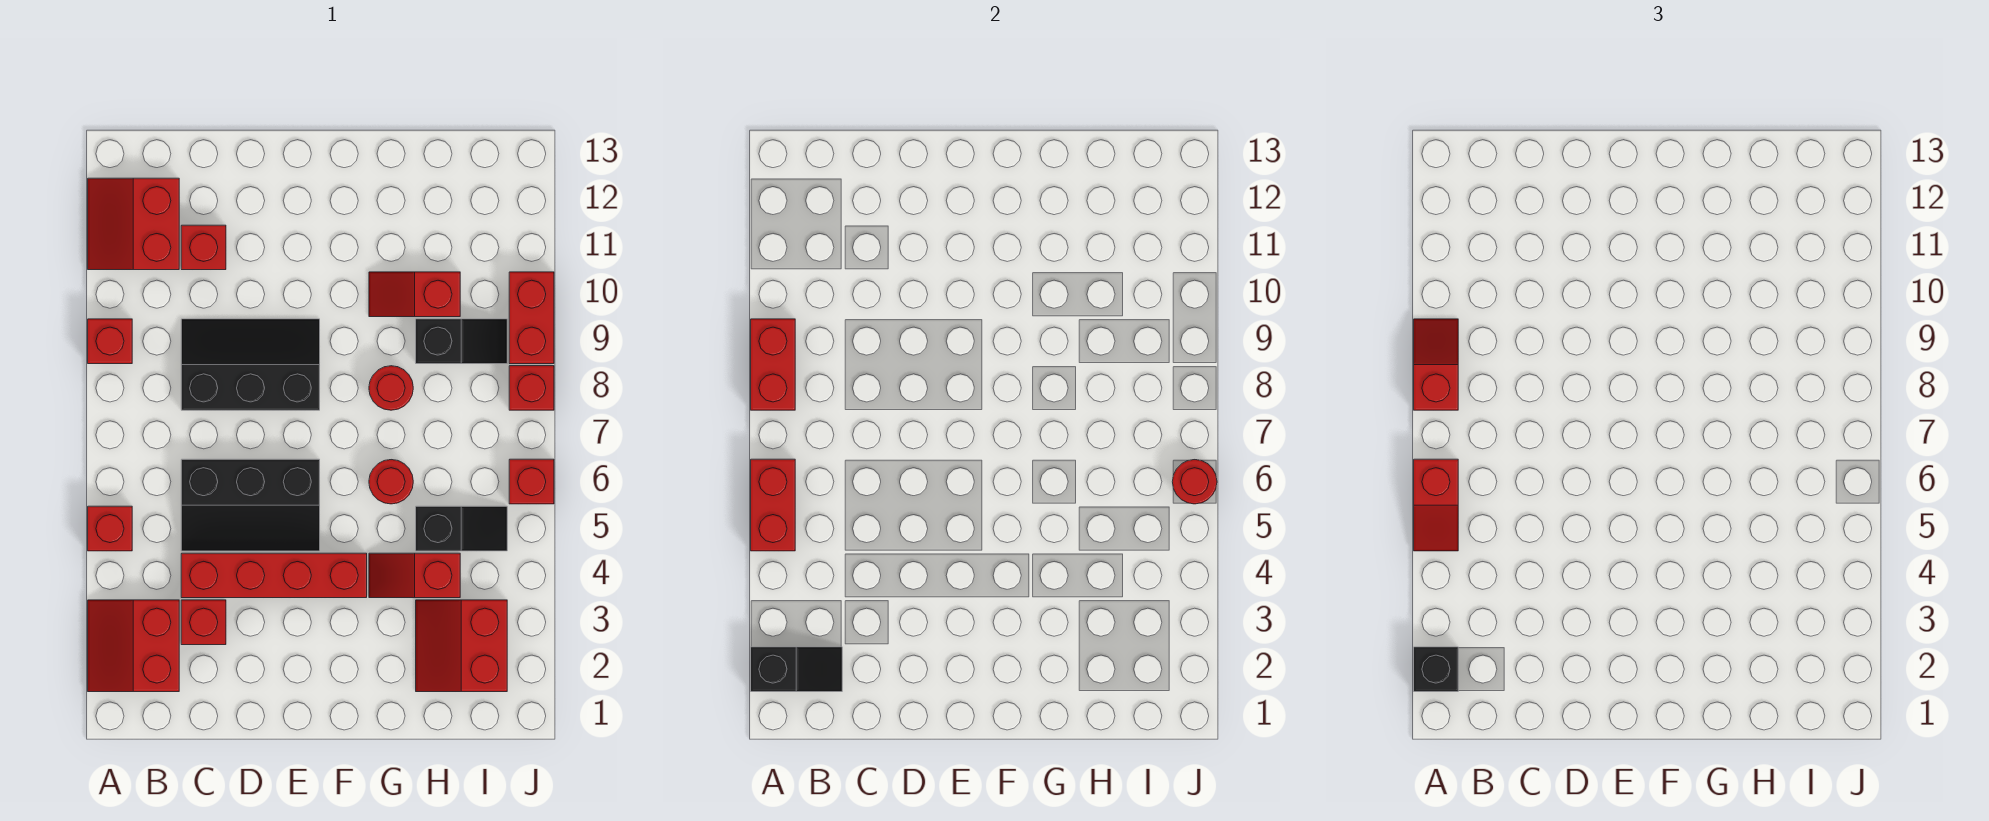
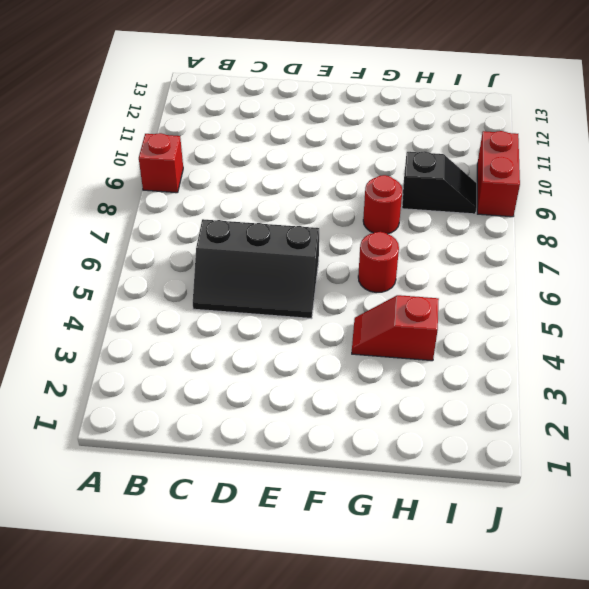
none -> red 2x2 slope [88,600,179,692]
none -> red 1x1 brick [88,506,132,551]
none -> red 2x2 slope [88,178,179,270]

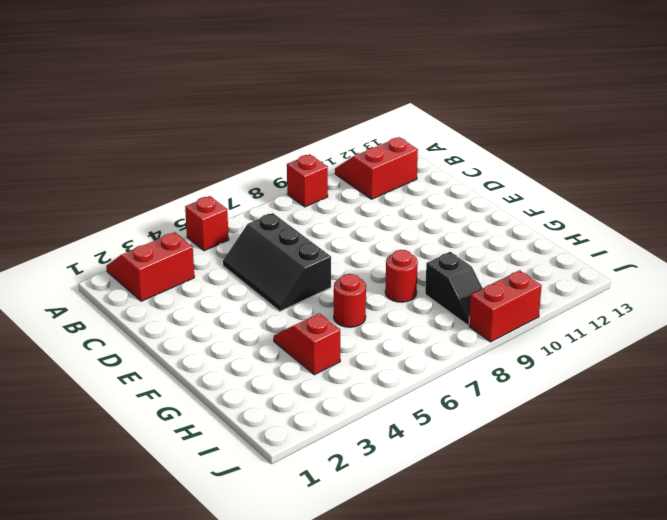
none -> red 1x1 brick [181,600,226,645]
none -> red 1x4 brick [181,553,367,598]
none -> black 2x3 slope [181,319,320,410]

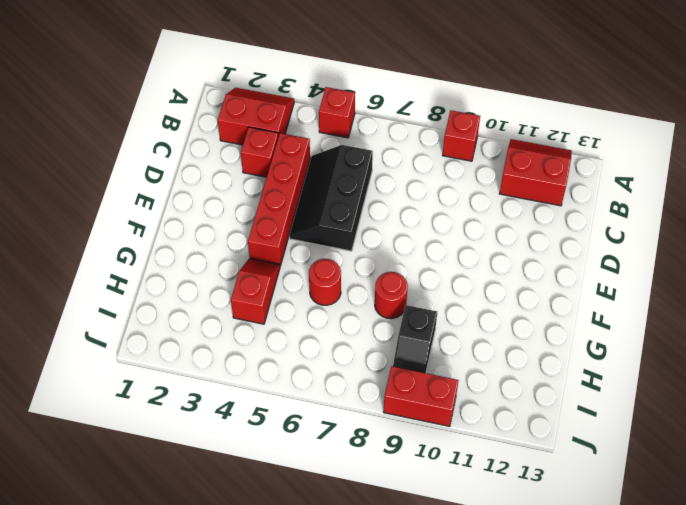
none -> black 2x3 slope [181,319,320,410]
none -> red 1x1 brick [181,225,226,270]
none -> red 1x2 slope [369,272,460,317]

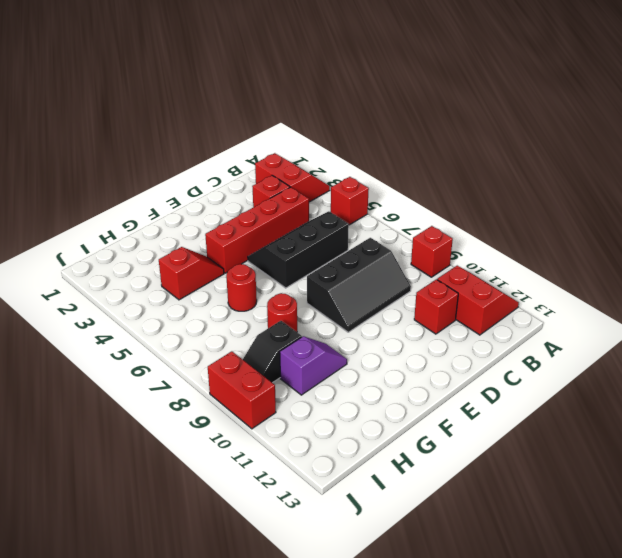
purple 1x2 slope [280,336,347,395] -> red 1x2 slope [369,272,460,317]
none -> red 2x2 slope [416,600,507,692]
none -> black 1x2 slope [416,506,507,551]
none -> red 1x1 brick [509,459,554,504]

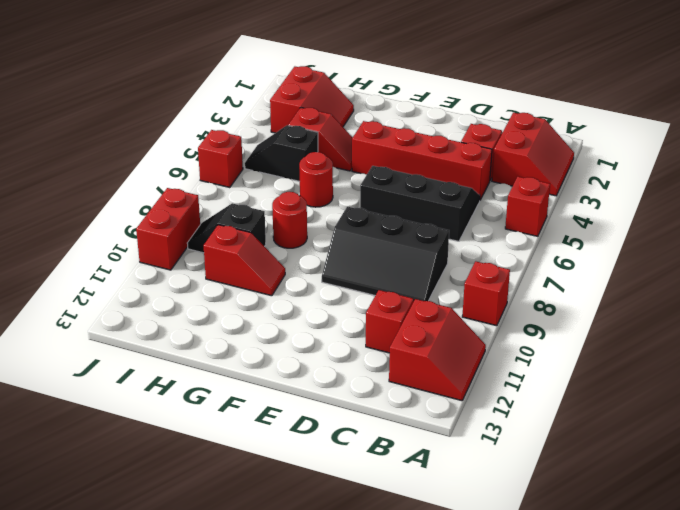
none -> red 1x1 brick [509,366,554,410]
none -> black 1x2 slope [751,647,842,692]
none -> red 1x2 brick [751,459,795,551]

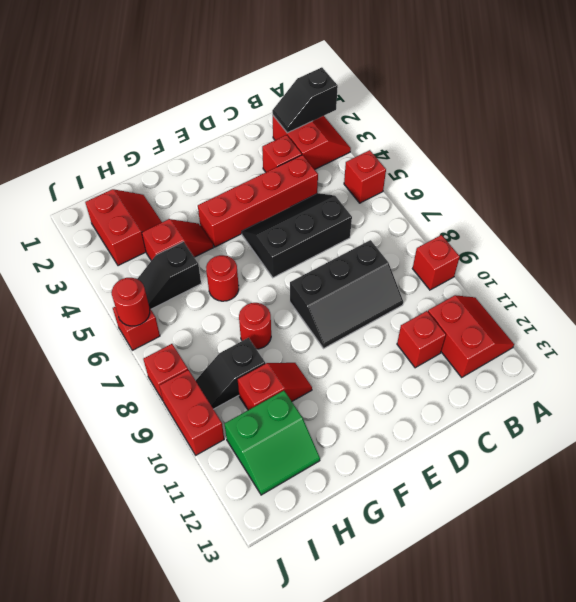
green 2x2 slope [225,391,320,495] -> none
none -> red 1x2 brick [751,459,795,551]
none -> red 1x2 brick [751,319,795,410]
none -> black 1x1 brick [1414,647,1458,692]

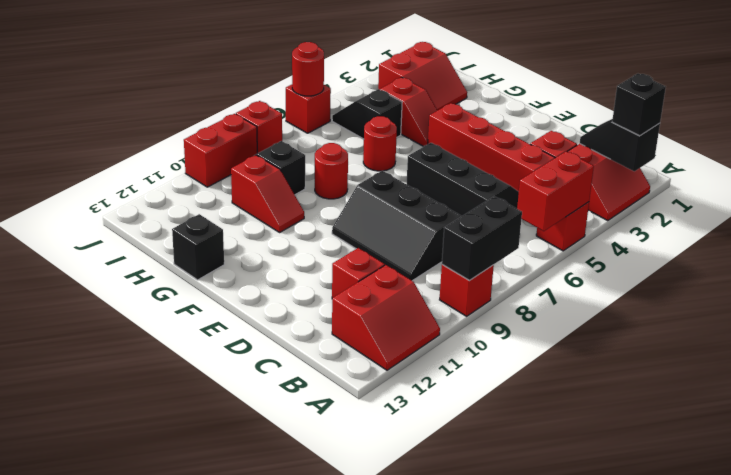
black 1x2 brick [442,196,522,281] -> red 1x2 brick [751,319,795,410]
black 1x1 brick [172,214,224,280] -> none
none -> red 1x2 slope [1414,459,1458,551]
none -> red 1x2 slope [1414,319,1458,410]

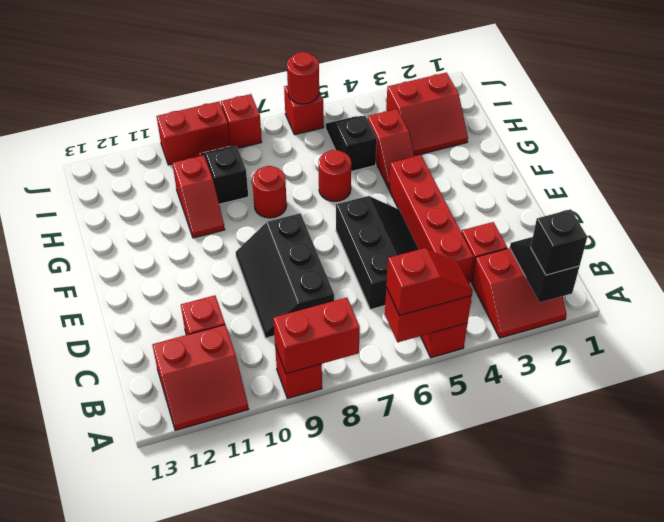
none -> red 1x2 slope [1414,319,1458,410]

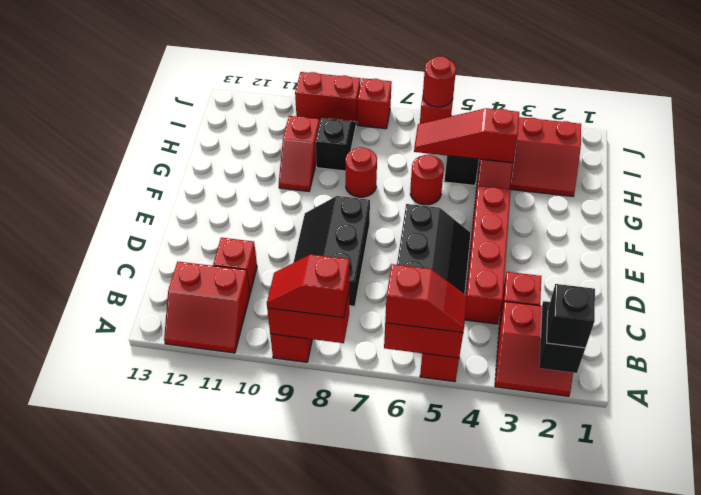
red 1x3 slope [414,108,519,163] -> none

